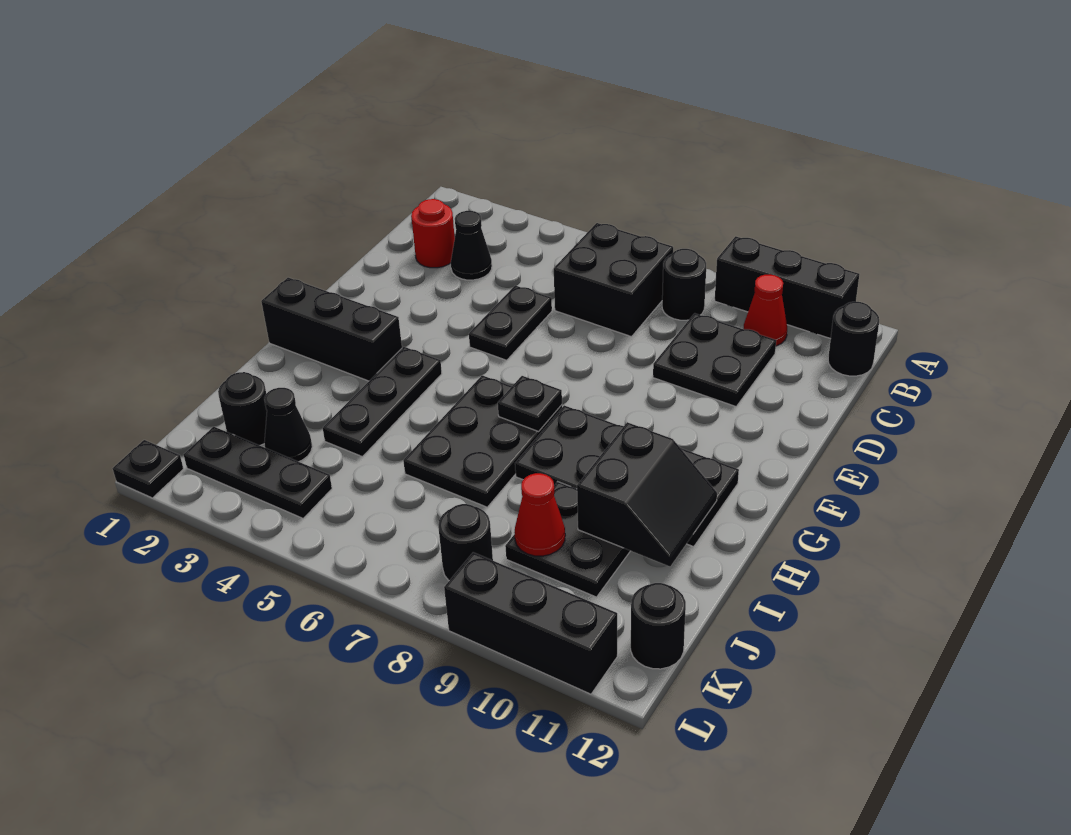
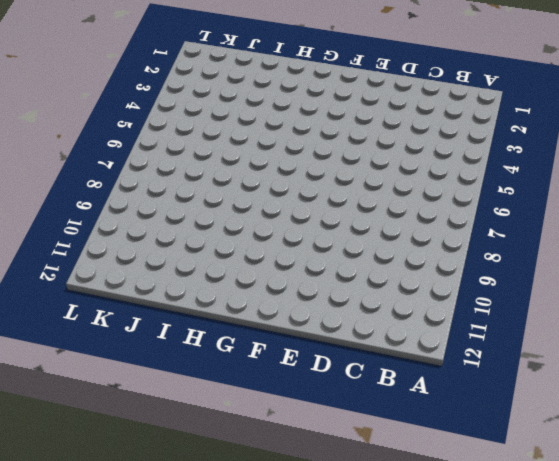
none -> black 1x3 brick [715,236,859,339]
none -> black 2x2 brick [554,223,673,337]
none -> black 1x1 round brick [662,249,706,320]

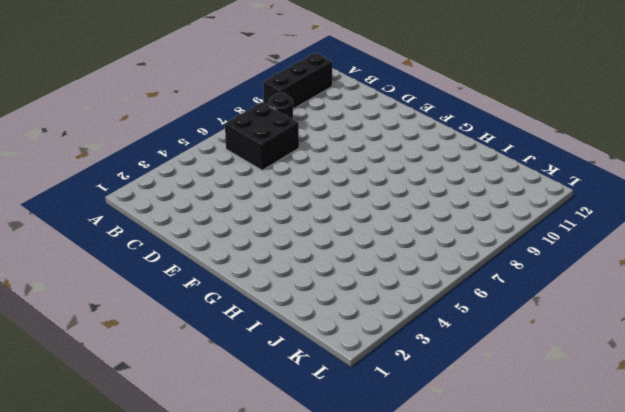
none -> red 1x1 cone [744,275,787,346]
none -> black 1x1 round brick [828,302,879,376]
none -> red 1x1 round brick [411,199,455,268]

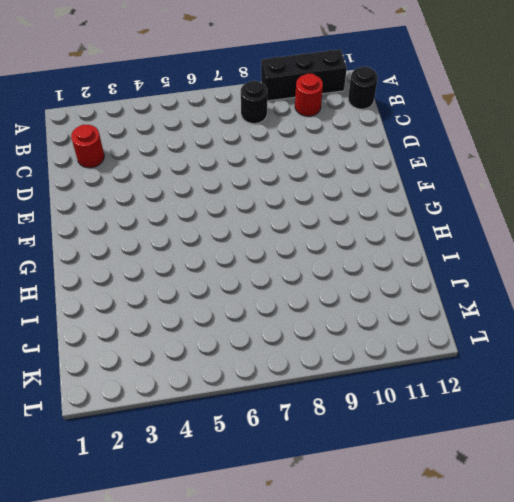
red 1x1 round brick [295,74,323,116] -> red 1x1 cone [744,275,787,346]
none -> black 2x2 brick [554,223,673,337]
none -> black 1x1 cone [451,211,492,280]
none -> black 2x2 plate [653,313,776,406]

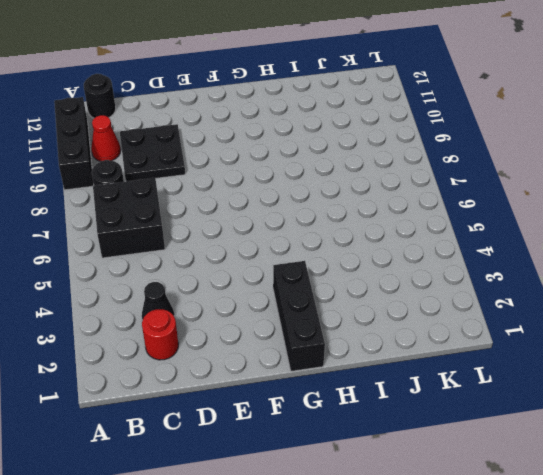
none -> black 1x2 plate [469,285,552,360]
none -> black 1x3 plate [323,347,442,456]
none -> black 2x3 plate [403,375,562,507]

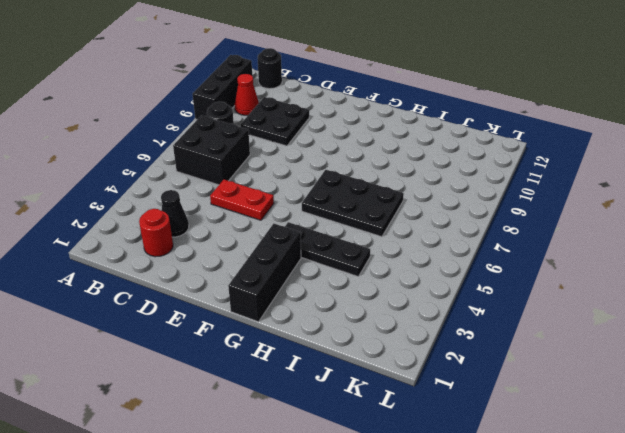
red 1x2 plate [210,180,274,220] -> black 1x2 plate [469,285,552,360]
none -> black 2x4 plate [515,405,739,547]
none -> black 2x2 plate [505,482,630,597]
none -> black 1x1 round brick [218,372,267,446]

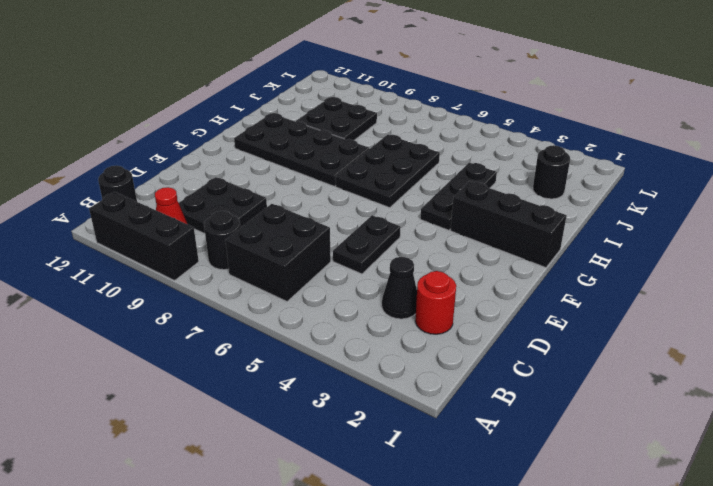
none -> black 1x1 cone [264,388,312,462]
none -> black 1x3 plate [184,427,332,518]
none -> black 1x1 round brick [438,504,493,580]

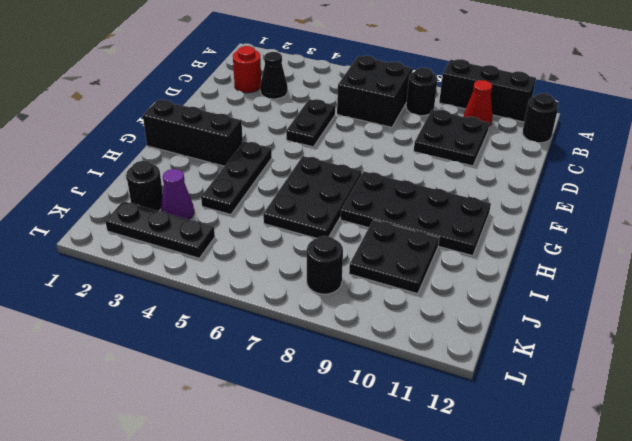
purple 1x1 cone [161,169,194,220] -> black 1x1 cone [264,388,312,462]
none -> black 1x1 round brick [631,583,686,669]
none -> black 1x1 plate [113,440,183,498]
none -> black 1x3 brick [444,552,617,694]

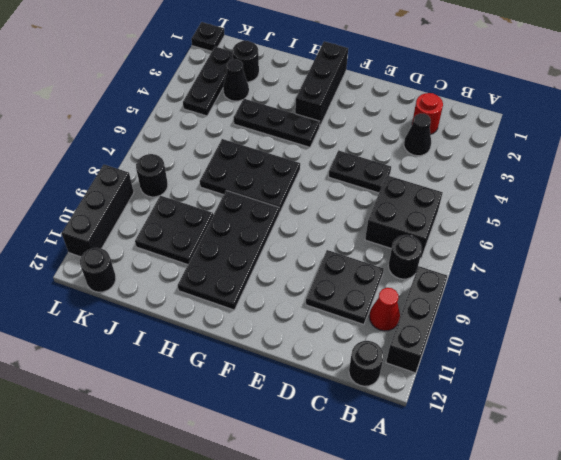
none -> black 1x1 plate [498,376,562,431]
none -> black 2x2 slope [577,422,717,566]
none -> red 1x1 cone [514,473,565,556]

